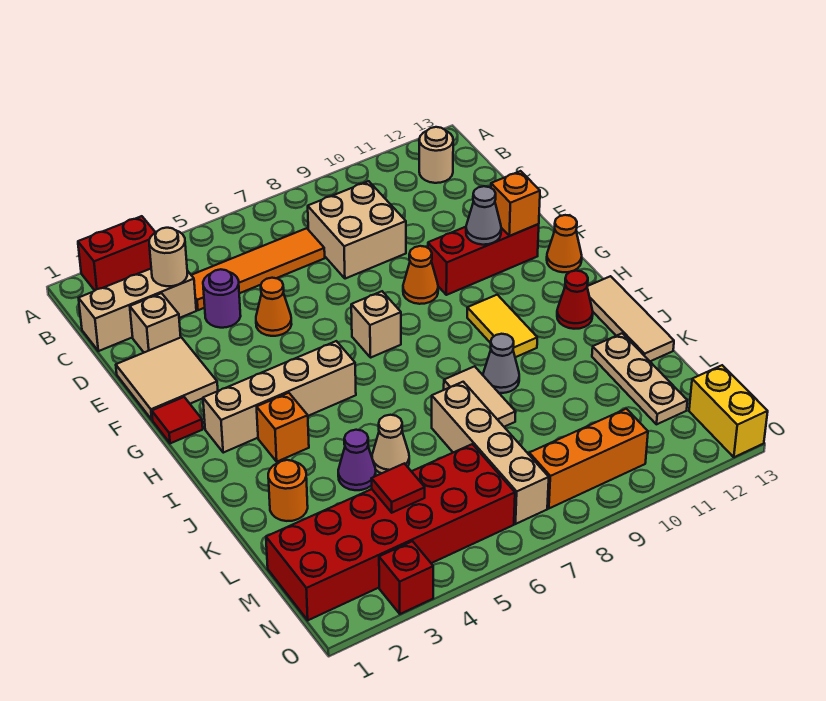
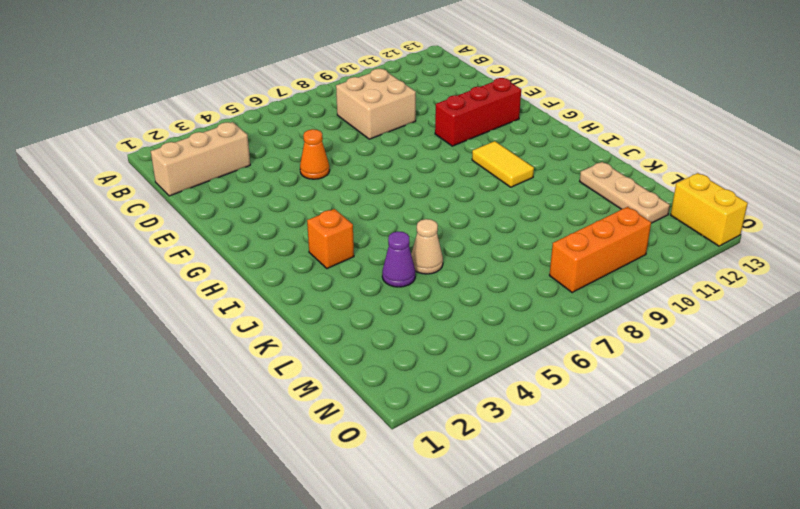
none -> red 1x2 brick [78,216,155,290]
none -> tan 1x1 round brick [419,127,453,183]
none -> orange 1x4 tile [191,228,325,310]
none -> tan 1x1 brick [130,293,181,352]

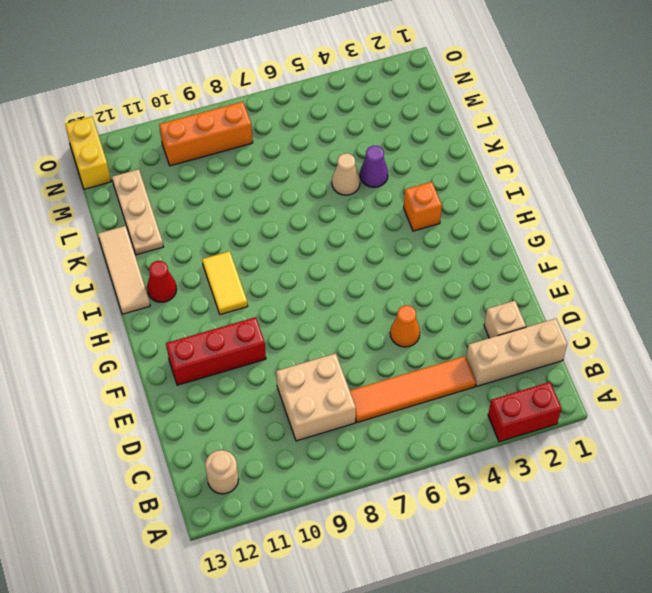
none -> purple 1x1 round brick [203,269,241,328]
none -> tan 2x2 tile [116,337,218,420]
none -> orange 1x1 cone [403,246,438,304]
none -> red 1x1 tile [152,397,203,443]

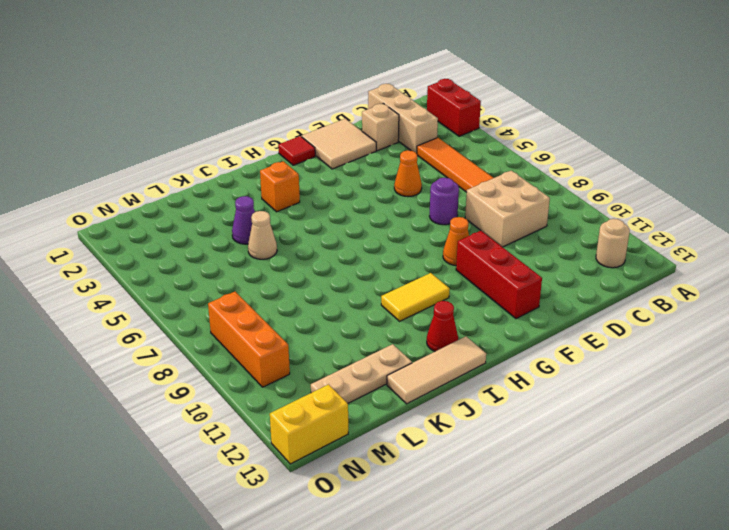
purple 1x1 round brick [430,178,459,225] -> purple 1x1 round brick moved to [203,269,241,328]
none -> tan 1x1 brick [351,291,401,358]
none -> orange 1x1 cone [547,215,582,272]
none -> tan 1x4 brick [203,341,356,453]
none -> tan 1x2 tile [444,366,516,427]

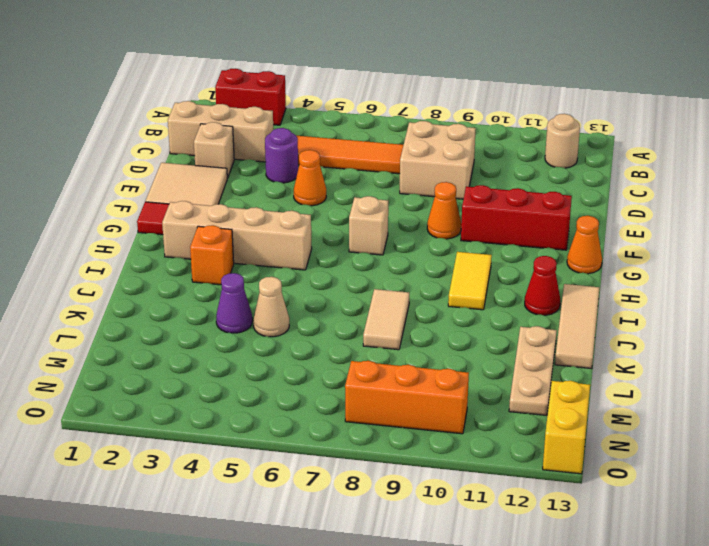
none -> grey 1x1 cone [483,334,519,393]
none -> orange 1x1 round brick [268,460,308,521]
none -> tan 1x4 brick [432,382,549,524]
none -> red 2x6 brick [266,444,515,620]

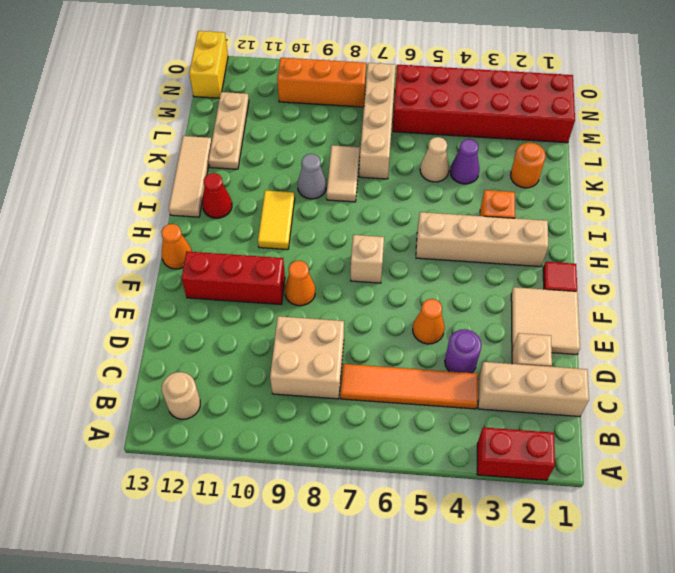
none -> red 1x1 brick [379,541,433,614]
none -> tan 1x1 round brick [149,228,187,286]
none -> grey 1x1 cone [466,186,501,245]
none -> orange 1x1 brick [491,171,540,236]

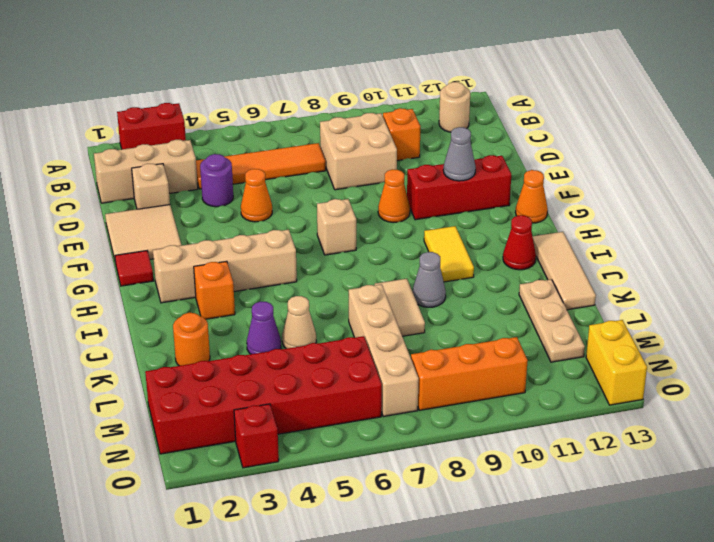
orange 1x1 brick [383,108,421,161] -> orange 1x1 brick moved to [491,171,540,236]
none -> tan 1x1 round brick [149,228,187,286]
none -> red 1x1 tile [371,463,425,513]

